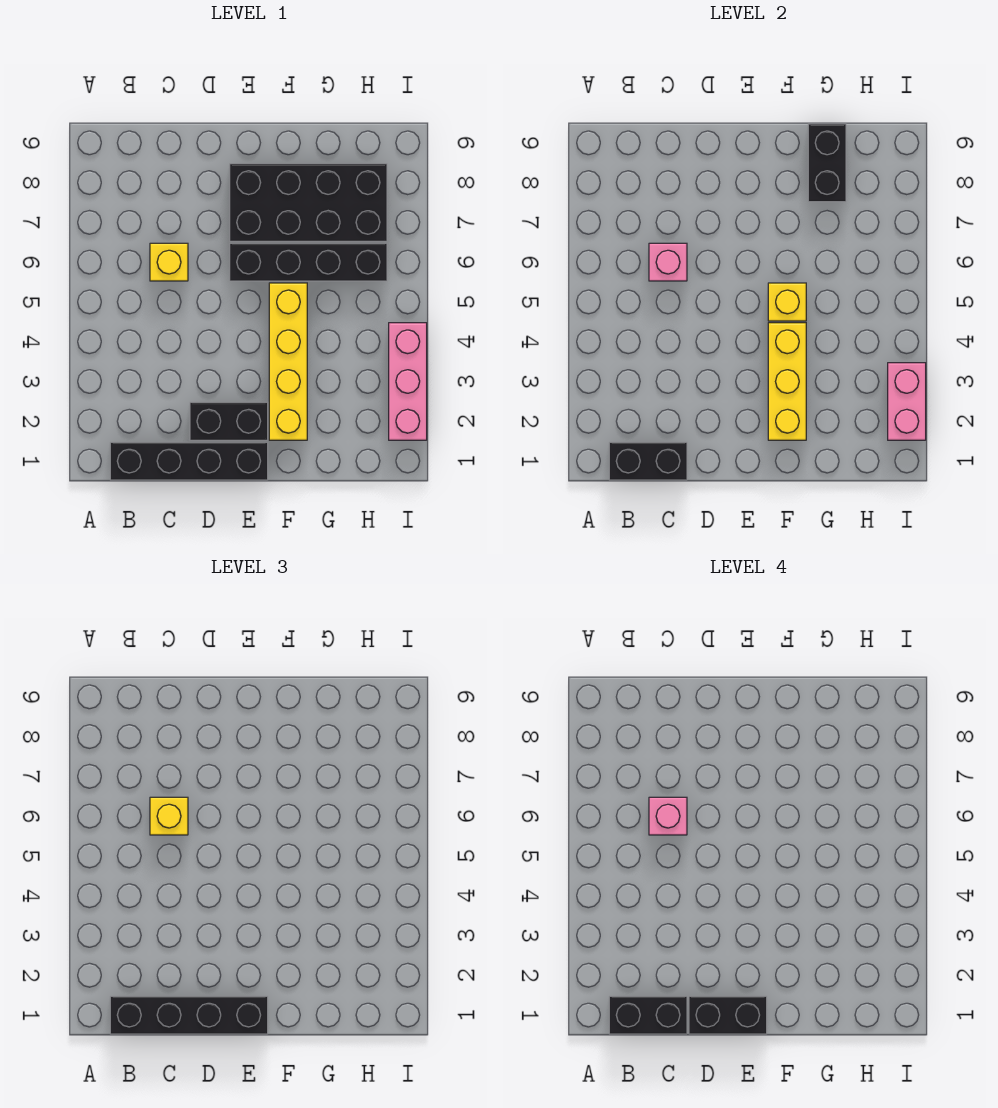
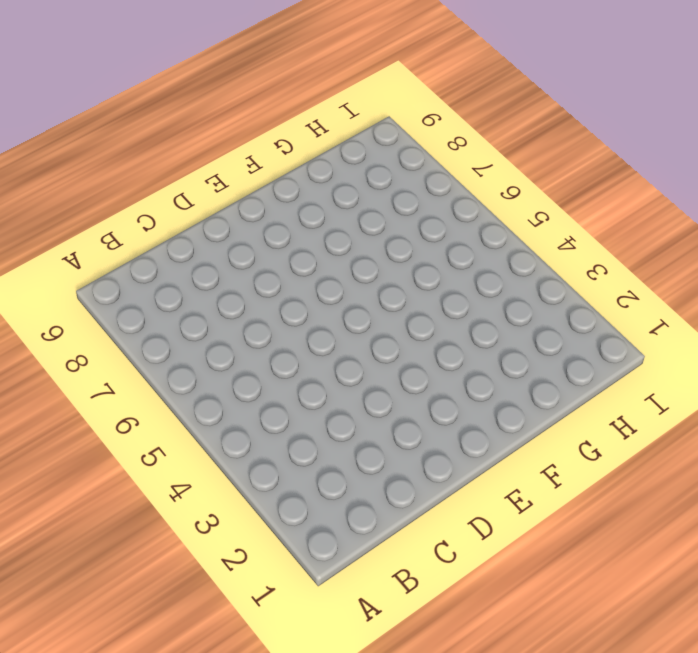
none -> black 1x4 brick [110,442,268,480]
none -> yellow 1x1 brick [150,243,188,281]
none -> black 1x2 brick [190,402,268,440]

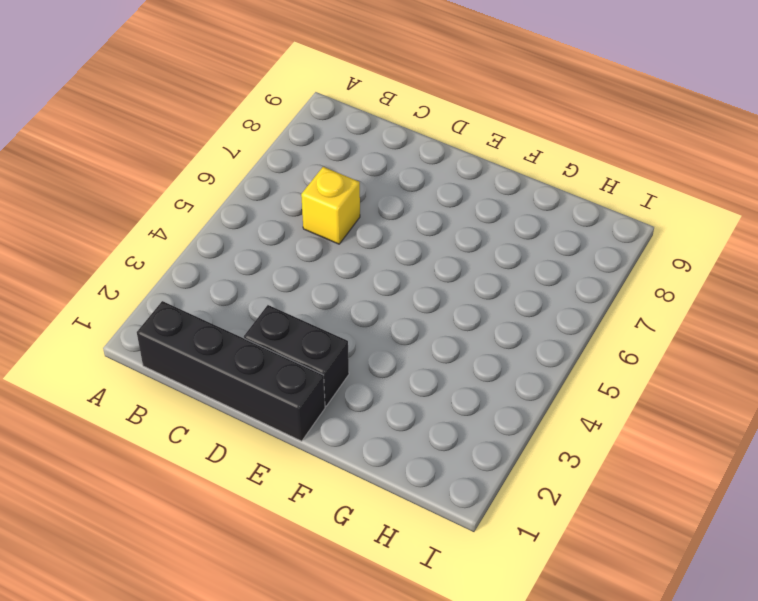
none -> black 1x4 brick [230,243,387,281]
none -> black 2x4 brick [230,164,387,241]
none -> yellow 1x4 brick [269,283,307,440]

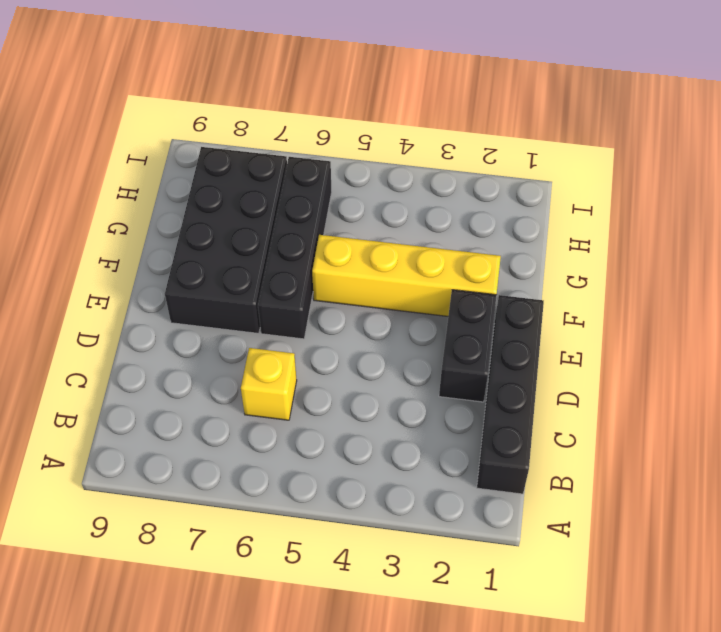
none -> pink 1x3 brick [389,323,427,440]
none -> black 1x2 brick [609,442,687,480]
none -> pink 1x1 brick [649,243,687,281]

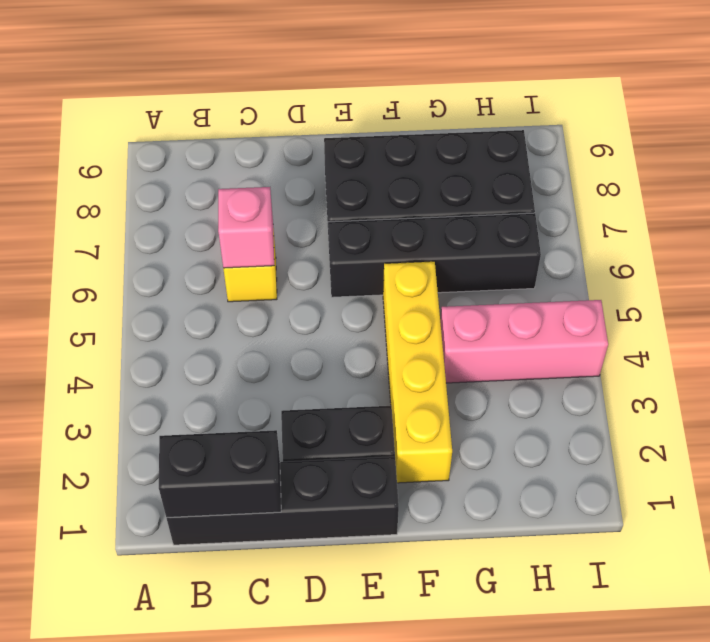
pink 1x3 brick [440,300,608,383] -> pink 1x3 brick turned to [389,323,427,440]
none -> yellow 1x3 brick [768,323,806,440]
none -> yellow 1x1 brick [768,283,806,321]
none -> black 1x2 brick [808,124,846,202]

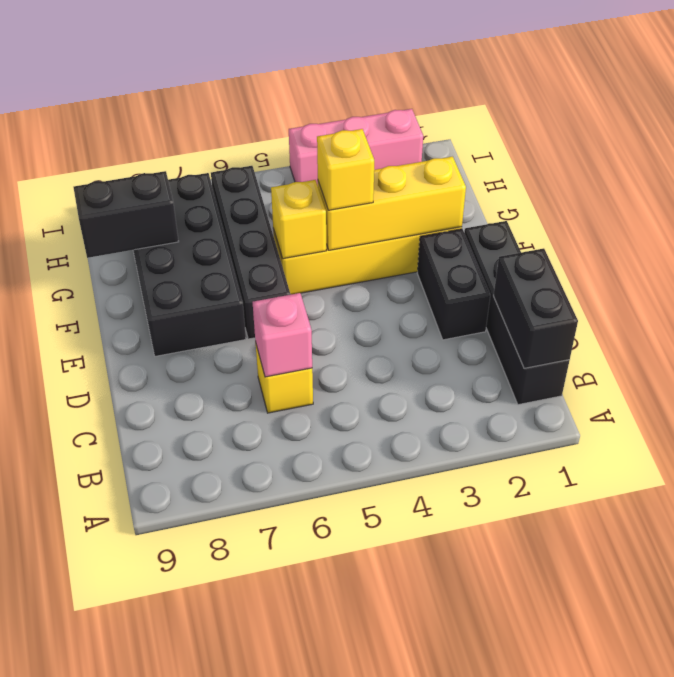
yellow 1x1 brick [317,129,374,210] -> yellow 1x1 brick moved to [150,797,188,835]
none -> pink 1x2 brick [888,363,926,440]
none -> black 1x4 brick [110,996,268,1034]
none -> black 1x2 brick [609,996,687,1034]

